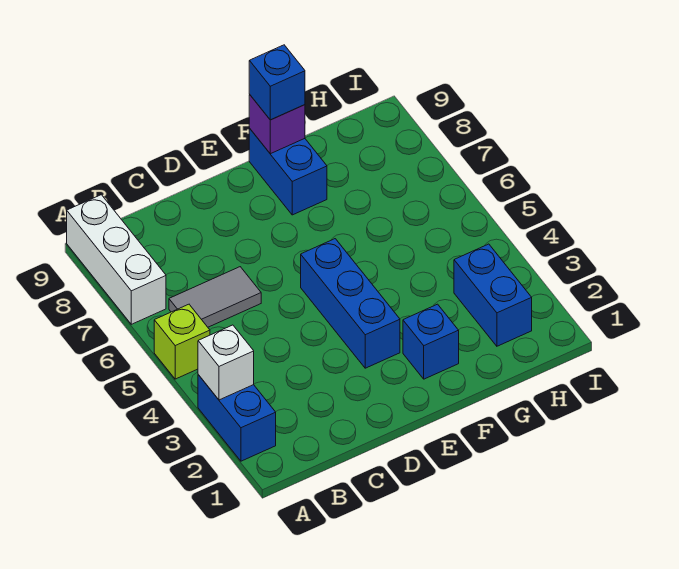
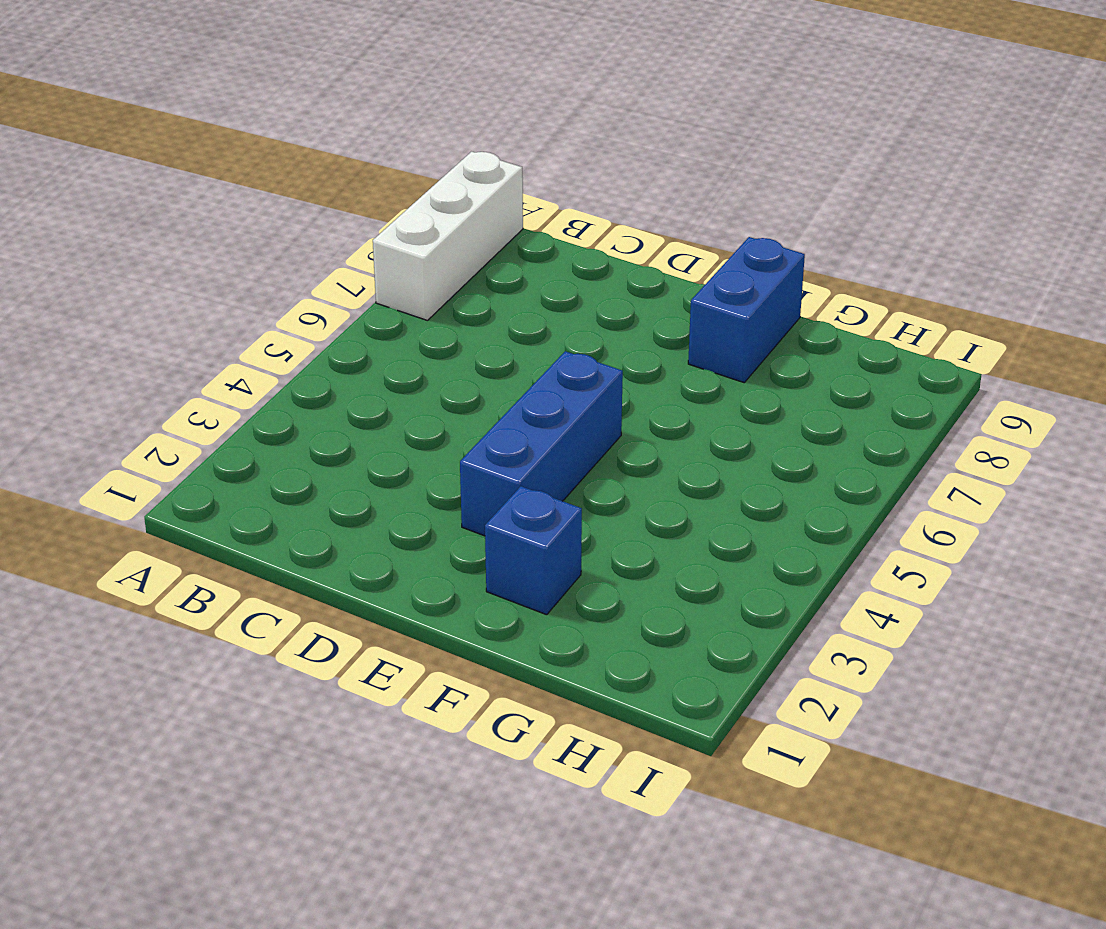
none -> blue 1x2 brick [198,375,276,461]
none -> lime 1x1 brick [154,304,210,379]

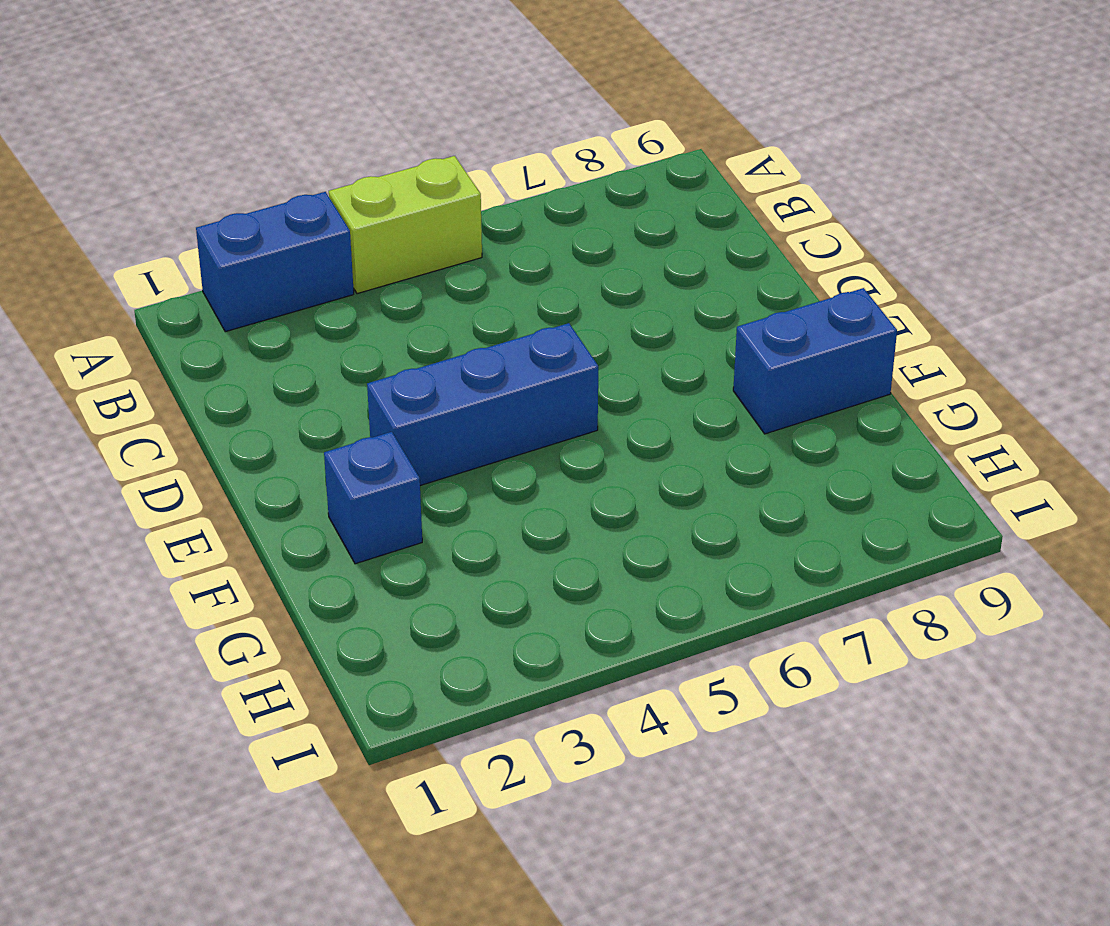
lime 1x2 brick [329,156,482,294] -> lime 1x1 brick [154,304,210,379]
none -> white 1x3 brick [67,195,166,324]
none -> grey 1x2 tile [169,267,261,327]

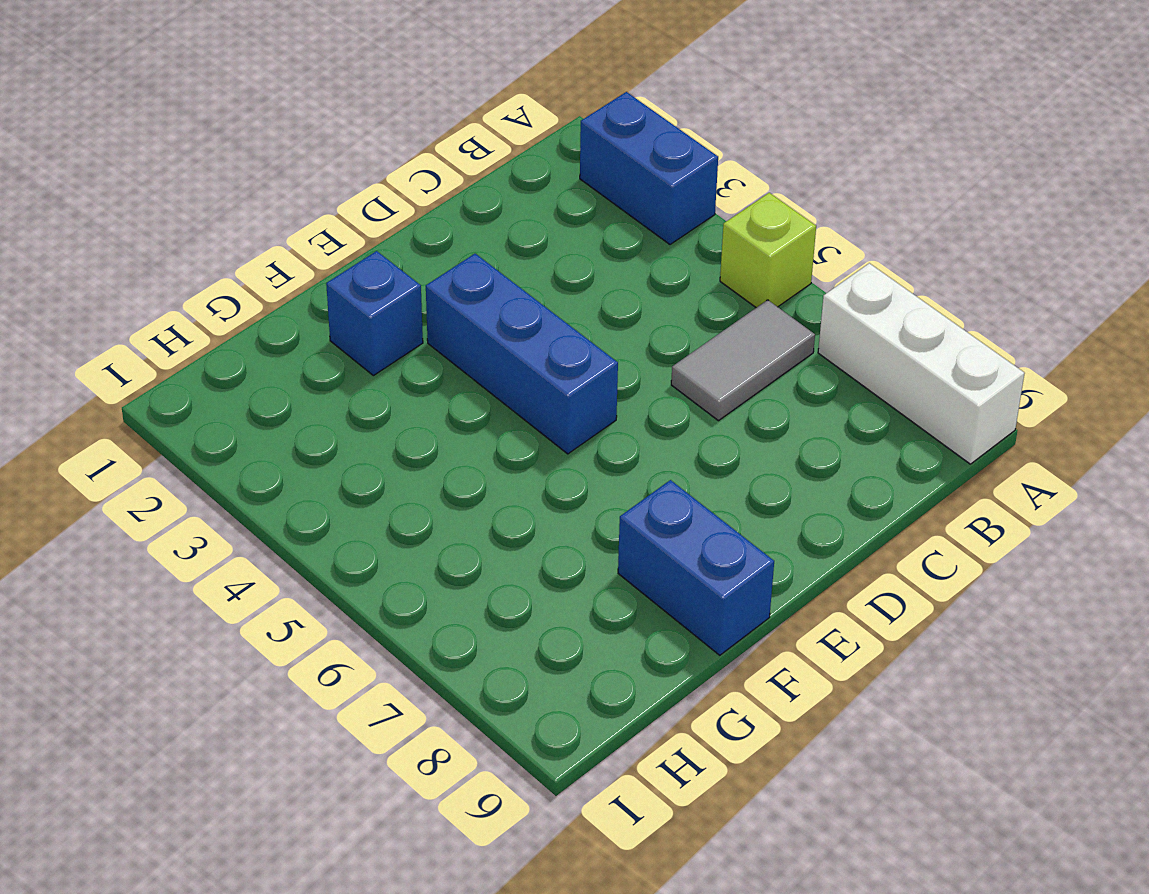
none -> blue 1x2 brick [454,244,532,346]
none -> white 1x1 brick [198,325,254,400]

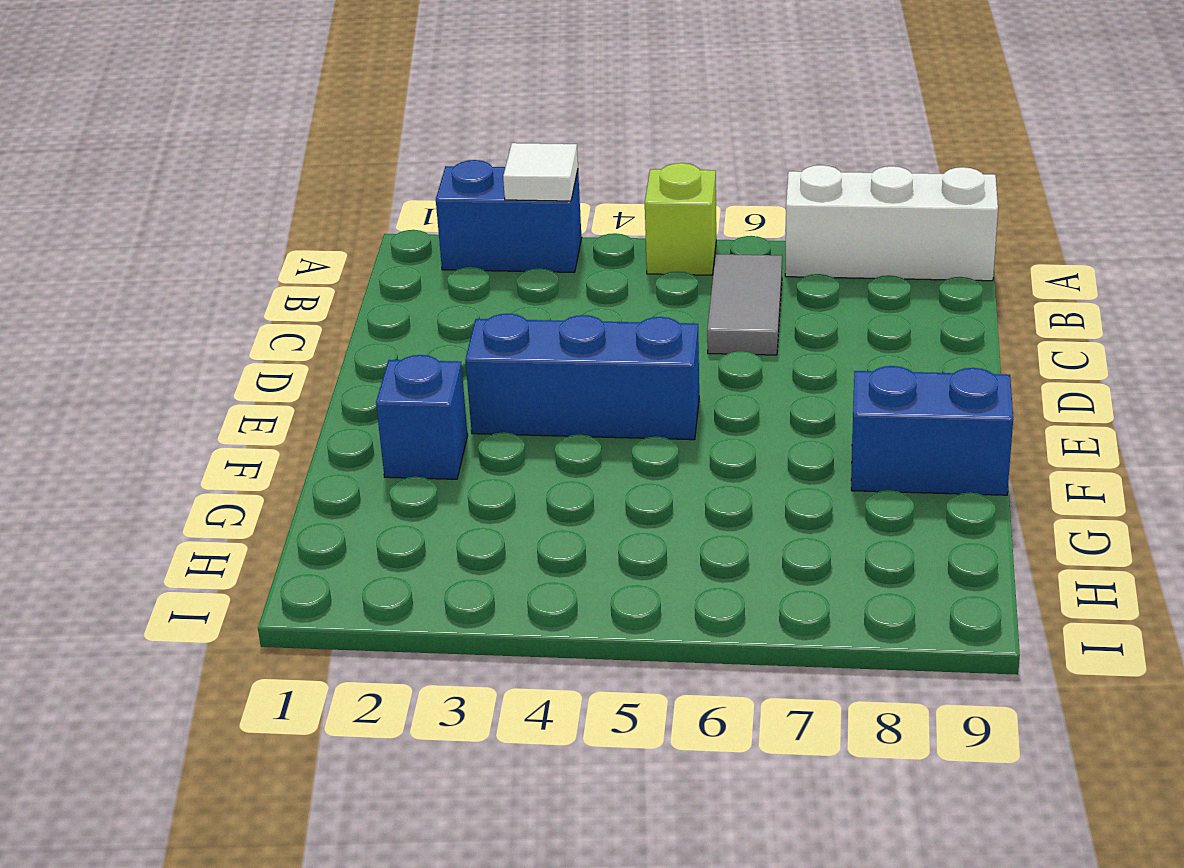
white 1x1 tile [503,143,578,201] -> white 1x1 brick [198,325,254,400]
none -> blue 1x2 brick [454,244,532,346]
none -> purple 1x1 brick [249,95,305,154]

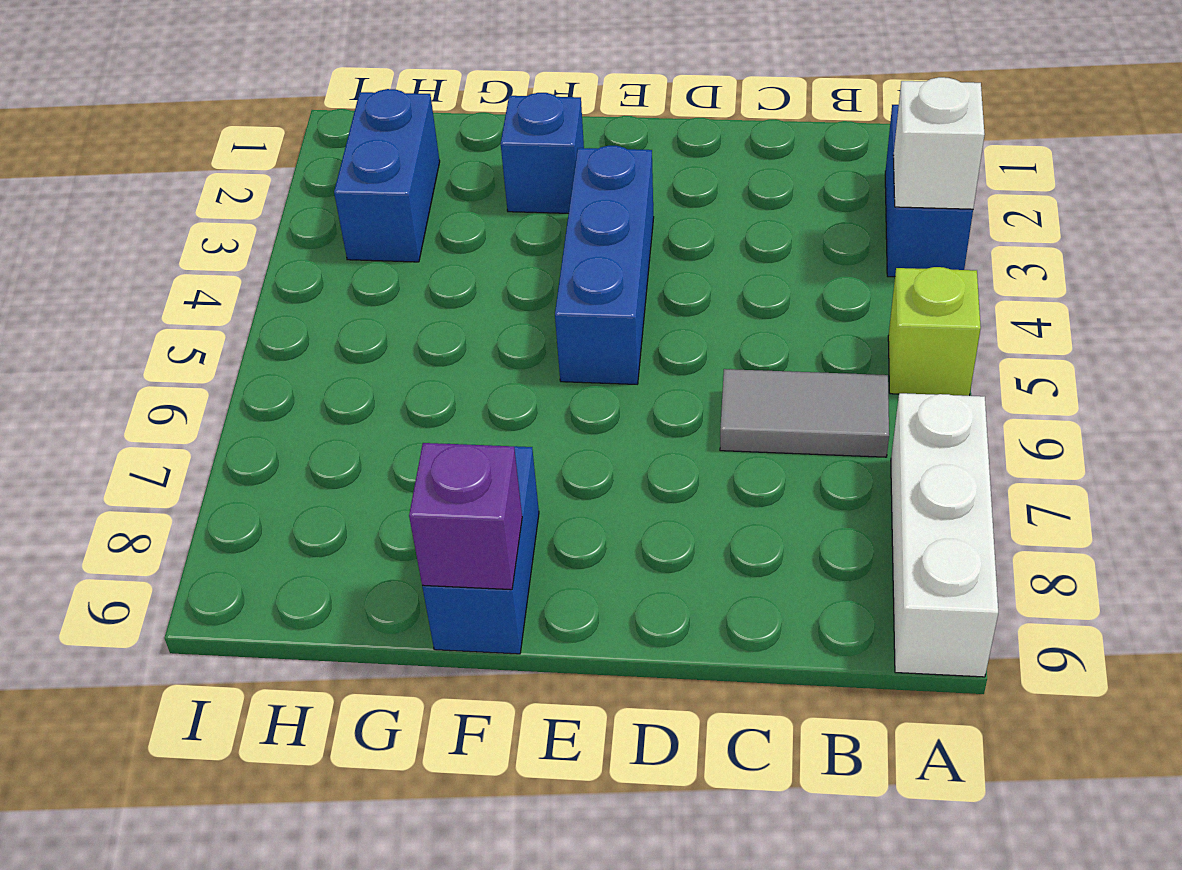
none -> blue 1x1 brick [249,45,305,120]

